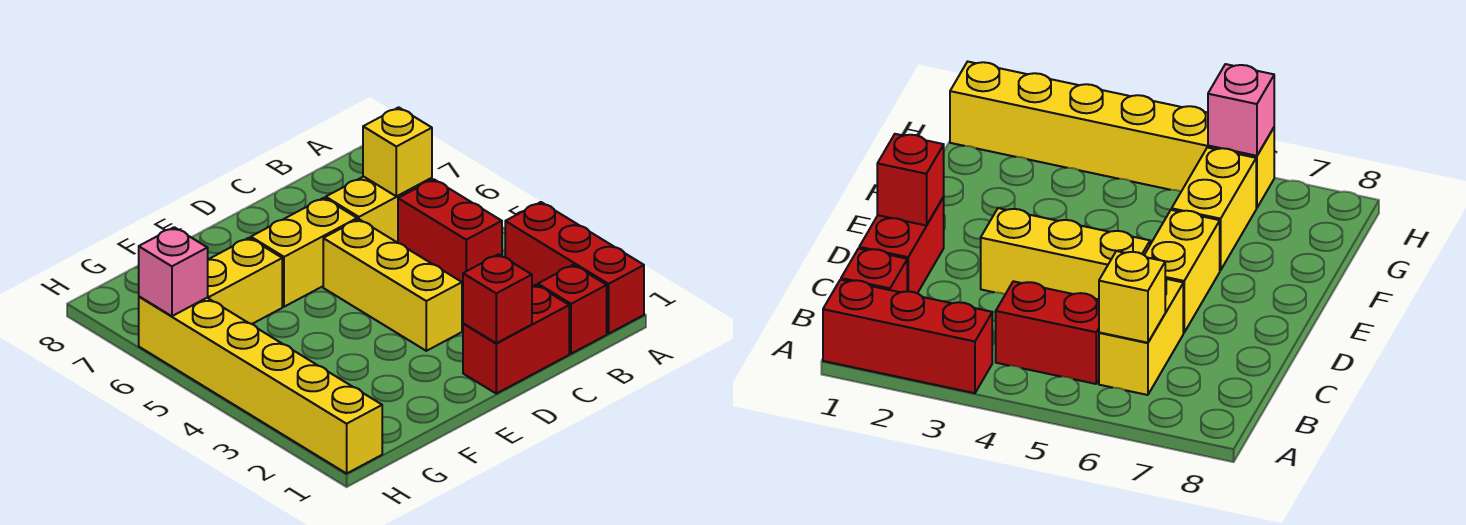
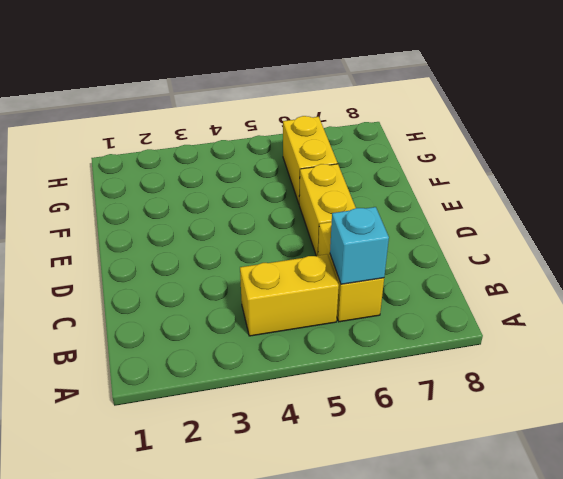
yellow 1x2 brick [240,254,339,336] -> red 1x2 brick [398,179,502,287]
cyan 1x1 brick [330,207,389,284] -> yellow 1x1 brick [363,107,432,196]
none -> red 1x3 brick [505,202,644,334]
none -> red 1x1 brick [538,265,607,354]
none -> red 1x2 brick [463,285,569,394]

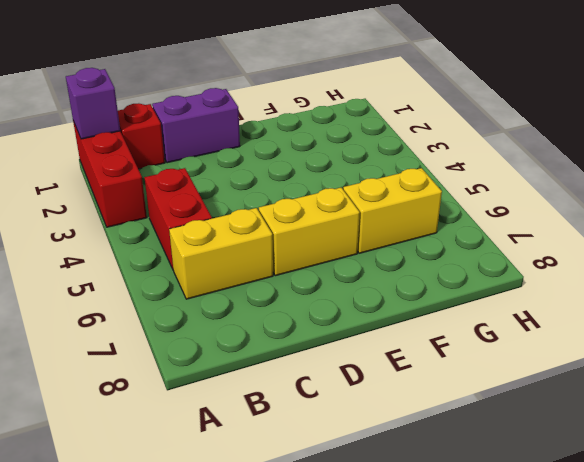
purple 1x1 brick [66,68,120,139] -> none
purple 1x2 brick [152,88,240,163] -> red 1x2 brick [463,285,569,394]
none -> yellow 1x3 brick [323,219,462,351]
none -> yellow 1x6 brick [139,297,382,473]
none -> yellow 1x1 brick [363,107,432,196]

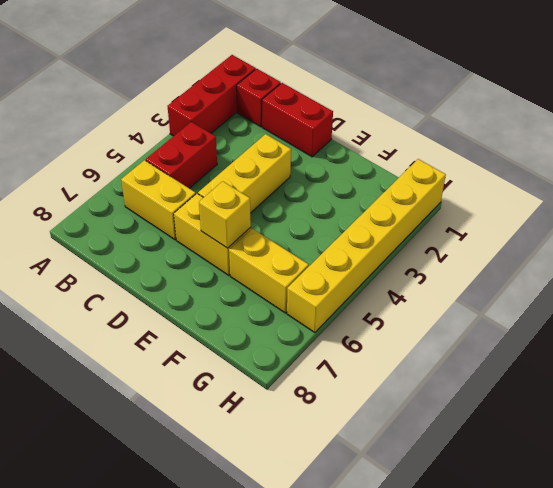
yellow 1x1 brick [199,181,251,248] -> yellow 1x1 brick moved to [363,107,432,196]
none -> red 1x1 brick [463,254,532,343]
none -> pink 1x1 brick [139,227,208,316]

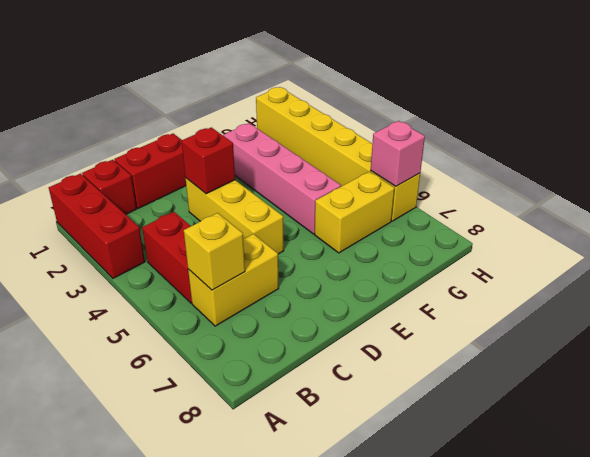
red 1x1 brick [182,127,235,194] -> red 1x1 brick moved to [463,254,532,343]
pink 1x4 brick [223,123,341,234] -> none
none -> yellow 1x2 brick [251,198,357,307]

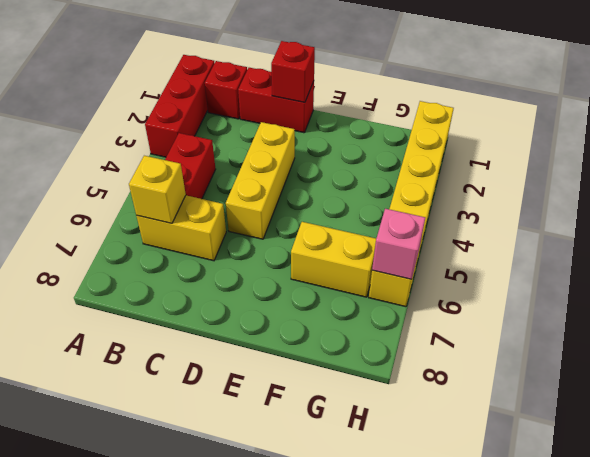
none -> yellow 1x2 brick [251,198,357,307]

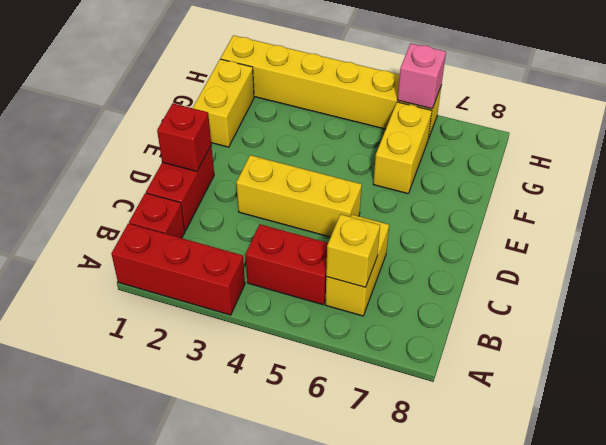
yellow 1x2 brick [193,59,254,147] -> yellow 1x2 brick moved to [251,198,357,307]

